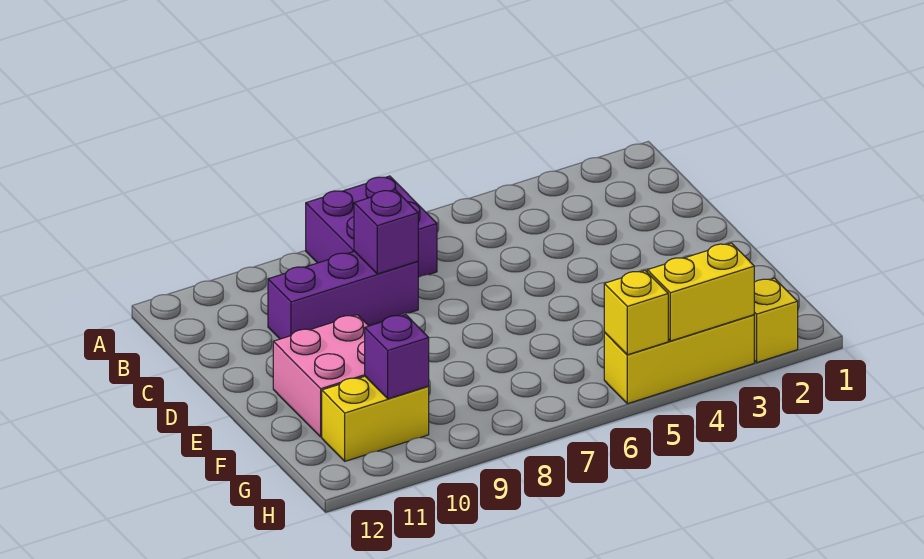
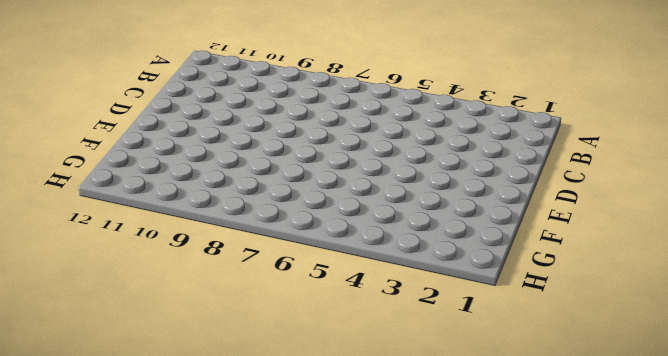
none -> purple 2x2 brick [306,176,437,277]
none -> purple 1x3 brick [268,251,418,339]

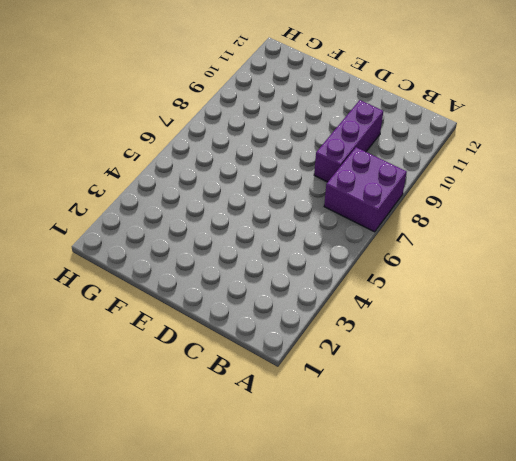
none -> pink 2x2 brick [273,315,368,437]
none -> yellow 1x2 brick [322,376,429,461]

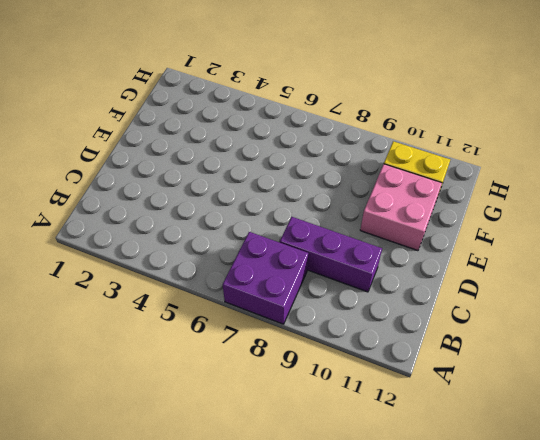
none -> yellow 1x1 brick [754,278,798,362]
none -> yellow 1x3 brick [604,315,754,404]

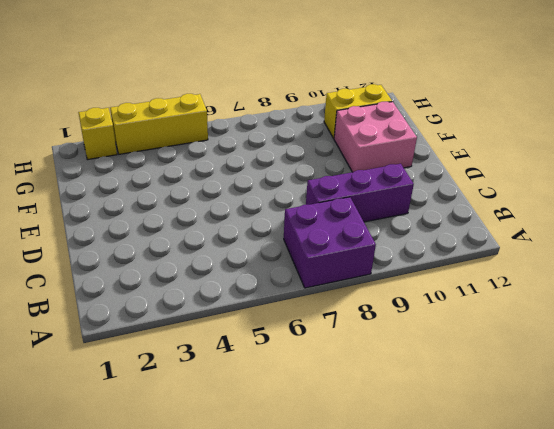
none -> purple 1x1 brick [354,190,418,274]
none -> purple 1x1 brick [365,315,429,399]

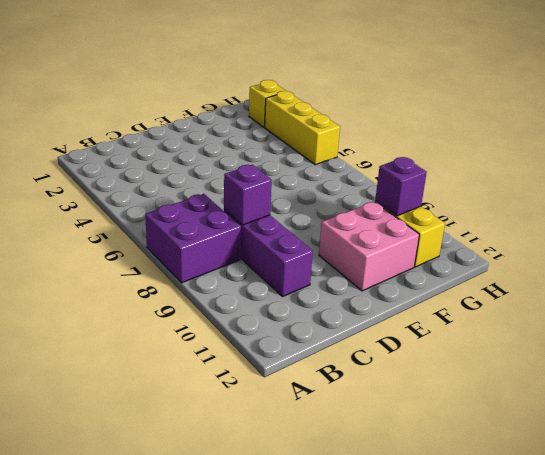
none -> yellow 1x2 brick [647,243,754,341]
none -> yellow 1x1 brick [604,271,668,355]

